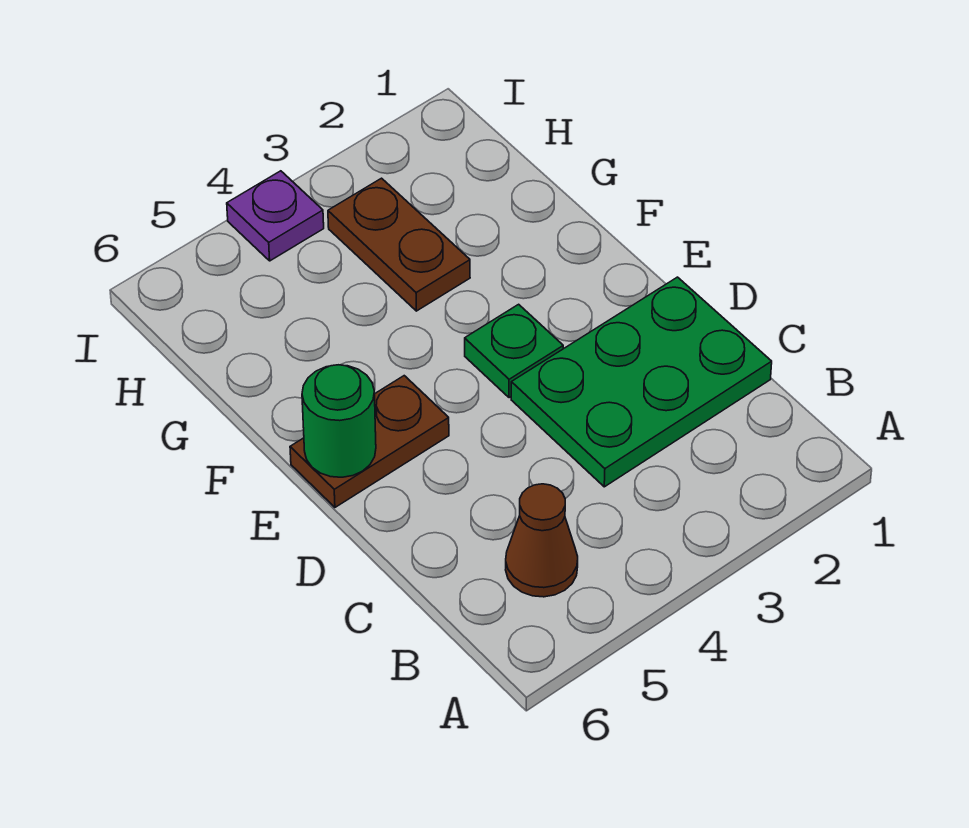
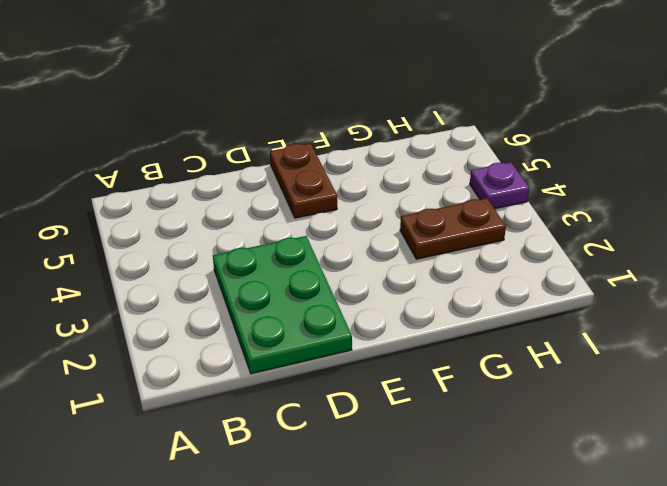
none -> brown 1x1 cone [506,484,578,597]
none -> green 1x1 plate [465,304,563,398]

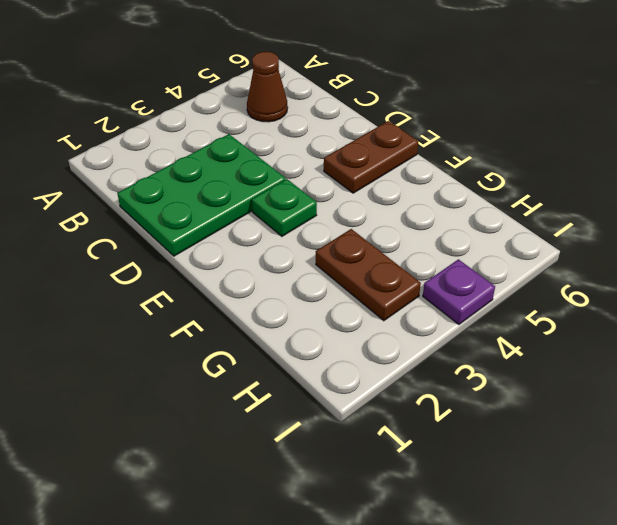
none -> green 1x1 round brick [302,365,376,477]

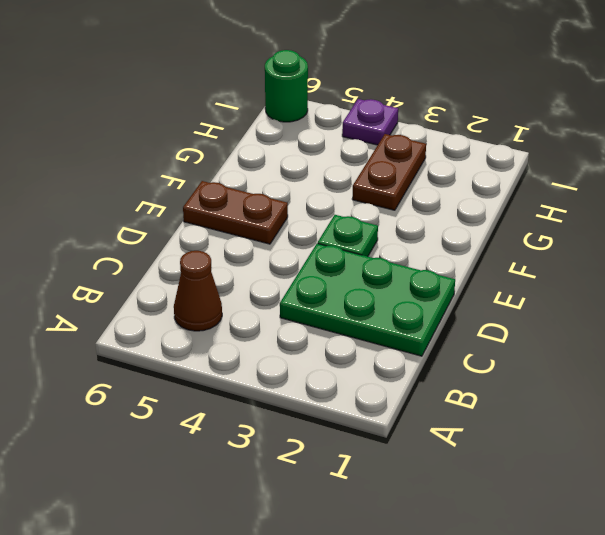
green 1x1 round brick [265,50,308,122] -> green 1x1 round brick moved to [302,365,376,477]

